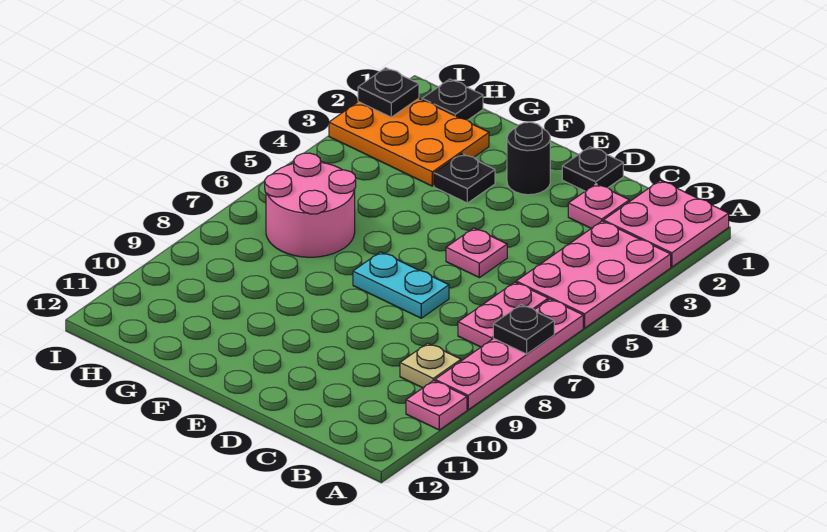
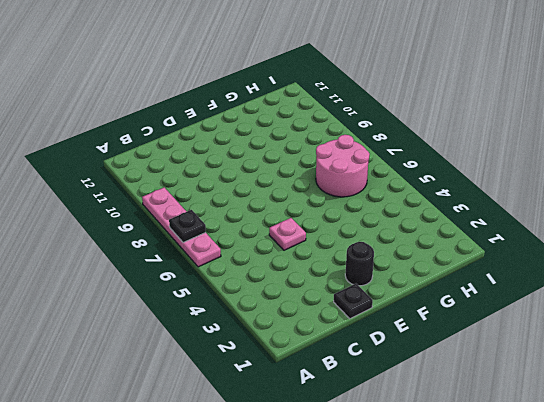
none -> pink 2x2 plate [603,180,729,267]
none -> pink 2x3 plate [516,221,671,328]
none -> pink 1x1 plate [406,380,467,430]

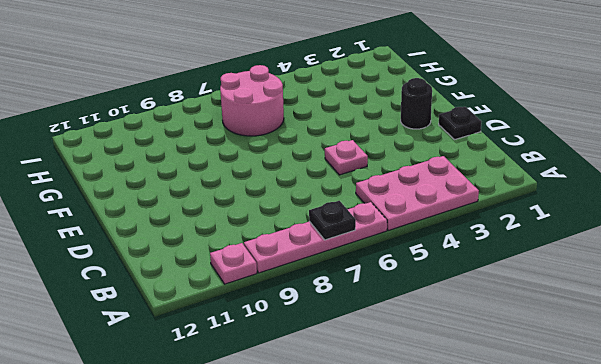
none -> pink 2x2 plate [603,180,729,267]
none -> pink 1x2 plate [458,282,548,347]
none -> tan 1x1 plate [400,343,461,388]

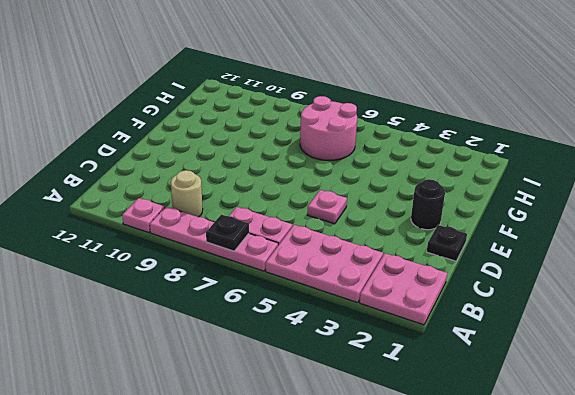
tan 1x1 round brick [171,170,203,217] -> tan 1x1 plate [400,343,461,388]
none -> pink 1x1 plate [568,184,629,228]
none -> cyan 1x2 plate [353,252,449,318]
none -> black 1x1 plate [434,154,495,203]

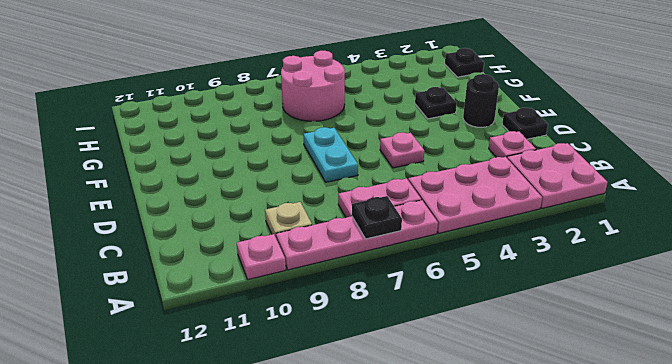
none -> orange 2x3 plate [329,98,489,186]
none -> black 1x1 plate [358,68,419,117]

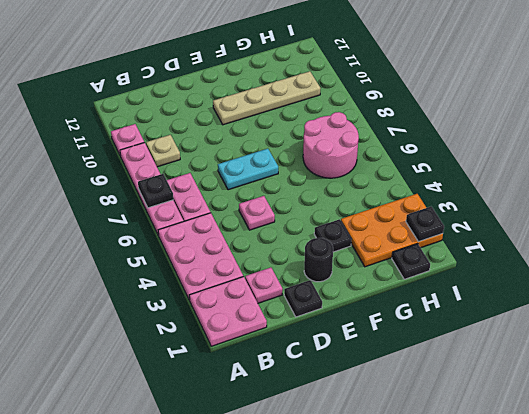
tan 1x4 plate [213,71,321,125] -> none

